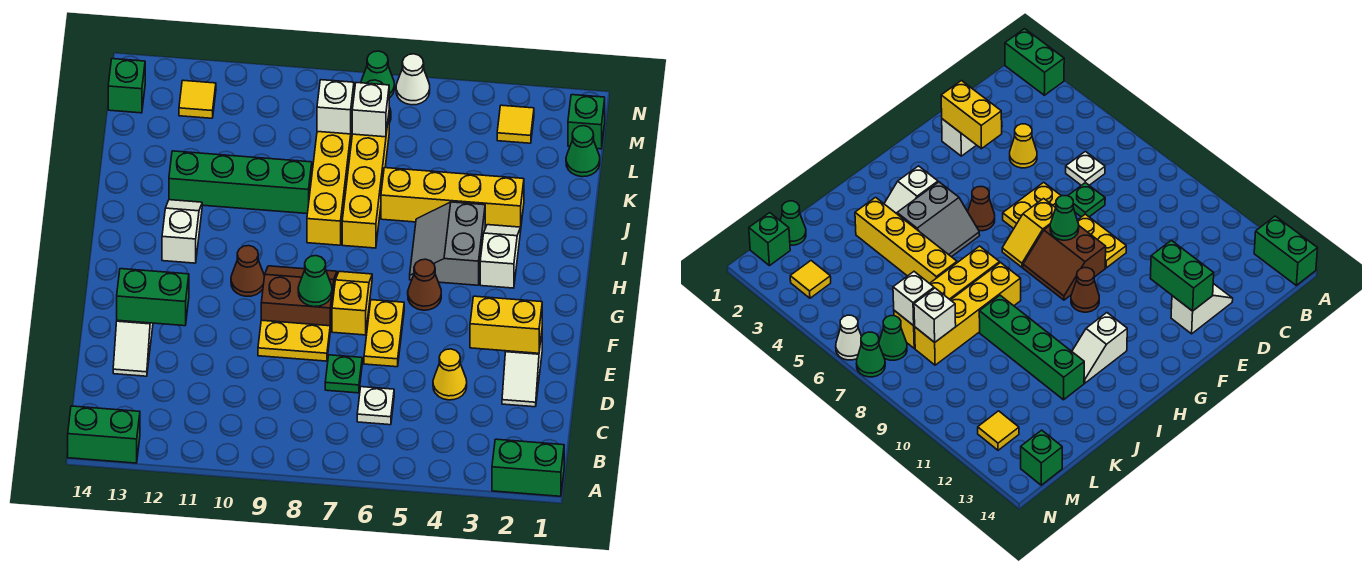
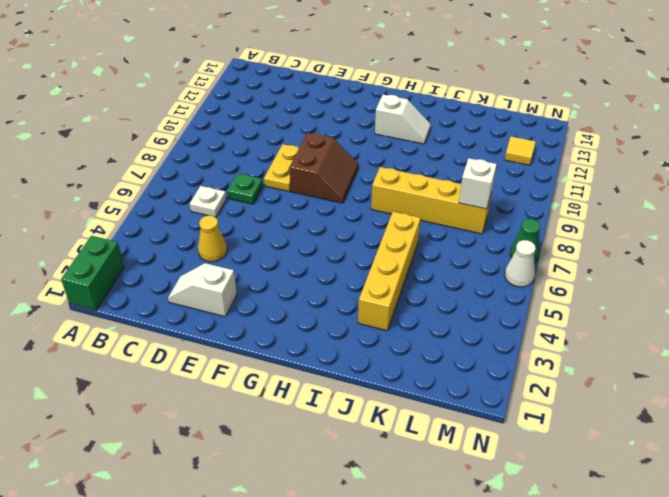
none -> green 1x2 brick [68,406,140,463]
none -> white 1x2 slope [113,320,153,376]
none -> yellow 1x2 plate [364,300,404,367]
none -> yellow 1x2 slope [332,271,372,335]

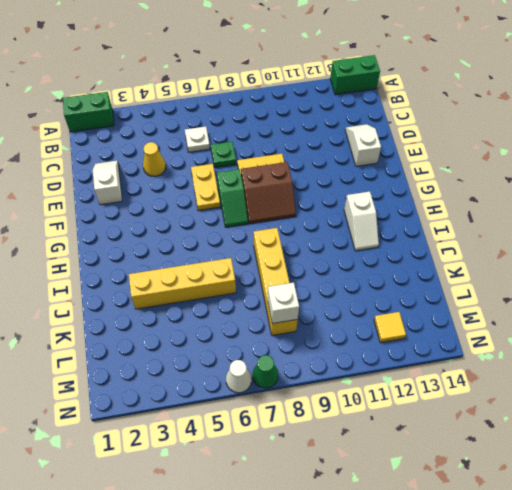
green 1x2 slope [217,169,248,227] -> yellow 1x2 slope [332,271,372,335]
none -> brown 1x1 cone [408,259,441,310]
none -> brown 1x1 cone [231,246,264,296]
none -> white 1x2 slope [480,225,521,288]
none -> grey 2x2 slope [410,202,485,285]

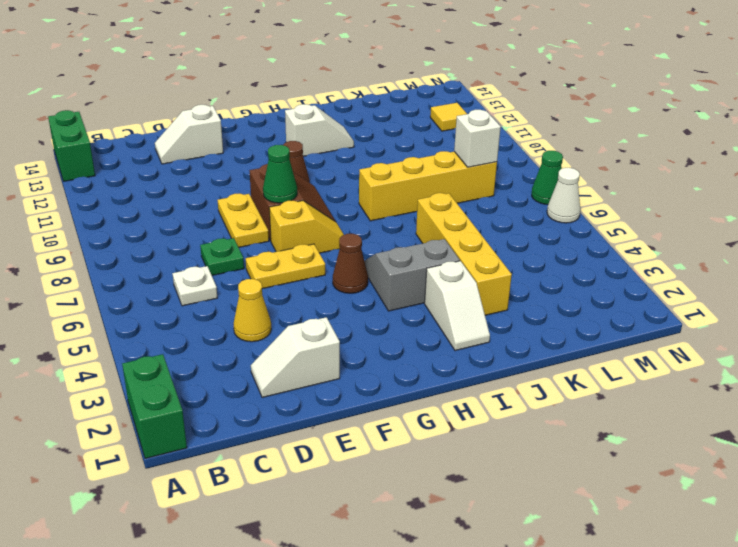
white 1x2 slope [425,261,490,351] -> white 1x2 slope turned to [480,225,521,288]
none -> yellow 1x4 brick [342,116,389,248]
none -> green 1x4 brick [169,151,312,214]
none -> green 1x1 cone [566,126,600,177]
none -> green 1x1 brick [568,95,605,149]

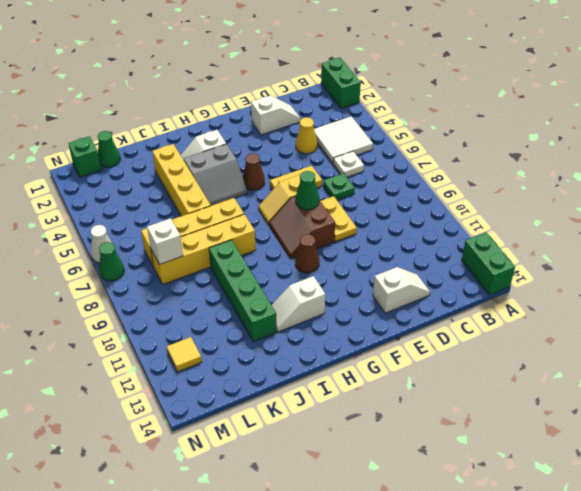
white 2x2 tile [314,116,373,163] -> none
none -> yellow 1x1 tile [497,105,534,143]
none -> green 1x1 cone [879,316,907,360]
none -> green 1x1 brick [108,59,145,113]
none -> yellow 1x2 brick [470,296,542,353]

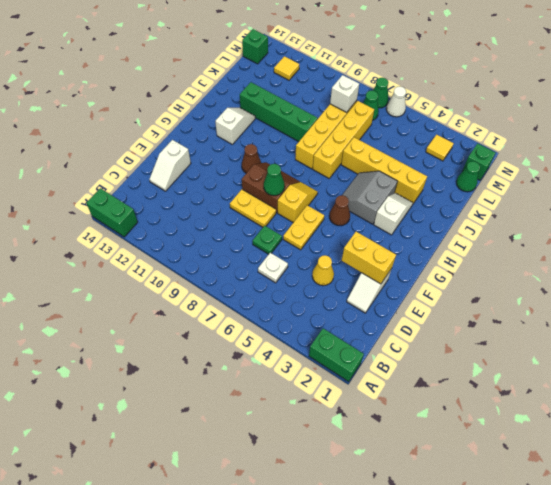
none -> green 1x2 brick [117,269,189,326]
none -> white 1x1 brick [352,83,389,137]

